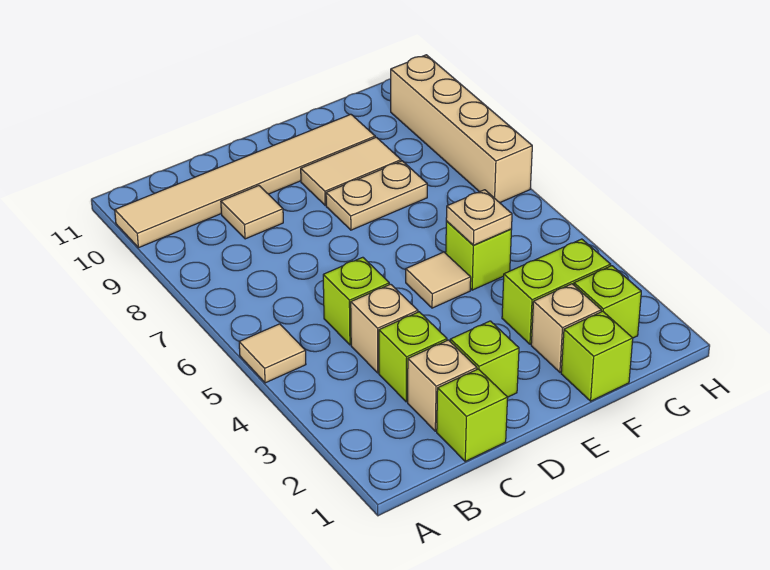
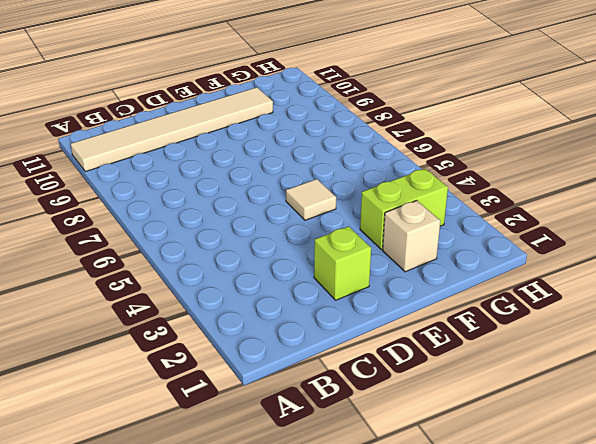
none -> tan 1x1 tile [239,324,306,383]
none -> lime 1x1 brick [437,369,508,461]
none -> tan 1x1 brick [408,340,477,431]

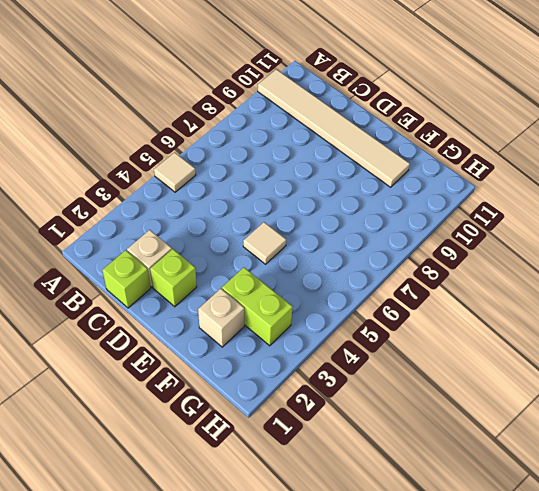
none -> lime 1x1 brick [379,312,447,402]
none -> tan 1x1 brick [351,284,418,373]
none -> lime 1x1 brick [323,257,389,345]

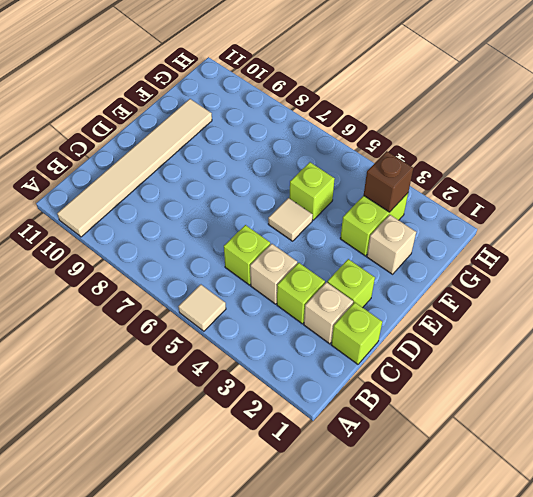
brown 1x1 brick [364,151,413,212] -> none
none -> tan 1x1 tile [221,186,283,239]
none -> tan 1x2 plate [326,161,427,230]
none -> tan 1x2 tile [301,137,401,205]

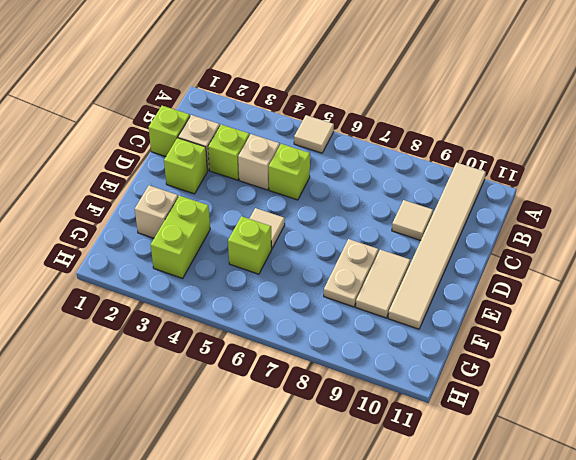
none -> lime 1x1 brick [561,311,633,401]
none -> lime 1x1 brick [574,266,641,338]
none -> tan 1x4 brick [391,55,532,203]

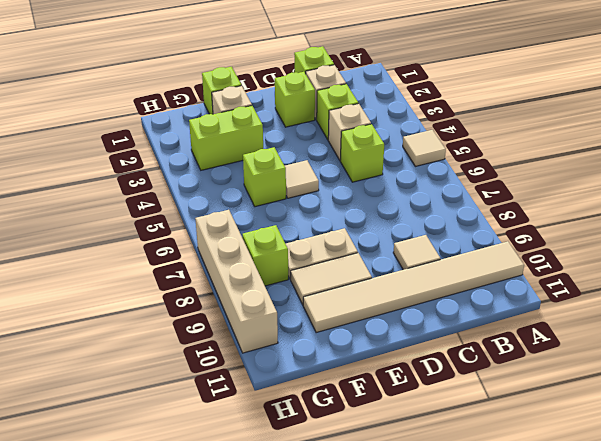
lime 1x1 brick [242,225,288,286] -> lime 1x1 brick moved to [574,266,641,338]
none -> tan 1x1 plate [446,190,512,245]

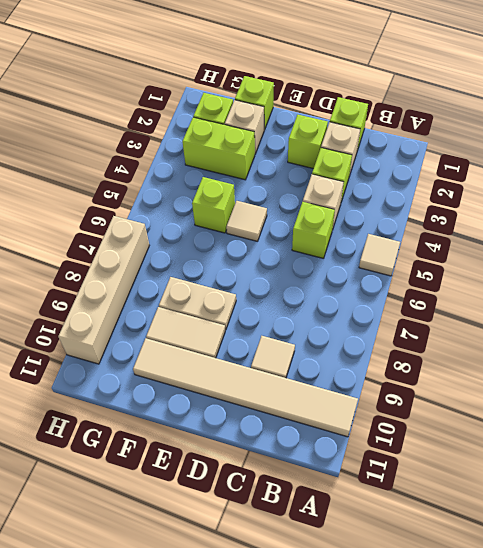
none -> tan 1x1 plate [446,190,512,245]

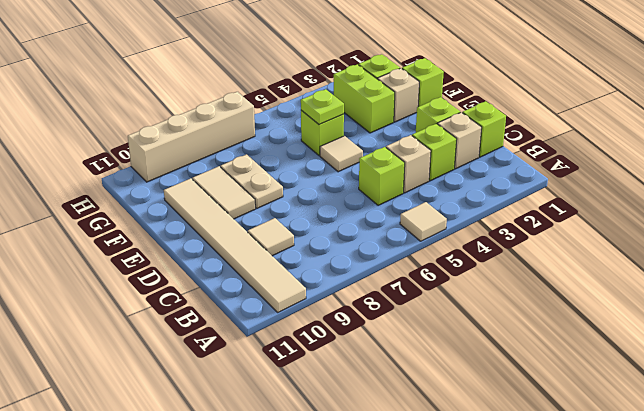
lime 1x1 plate [301,89,344,124] -> tan 1x1 plate [446,190,512,245]

